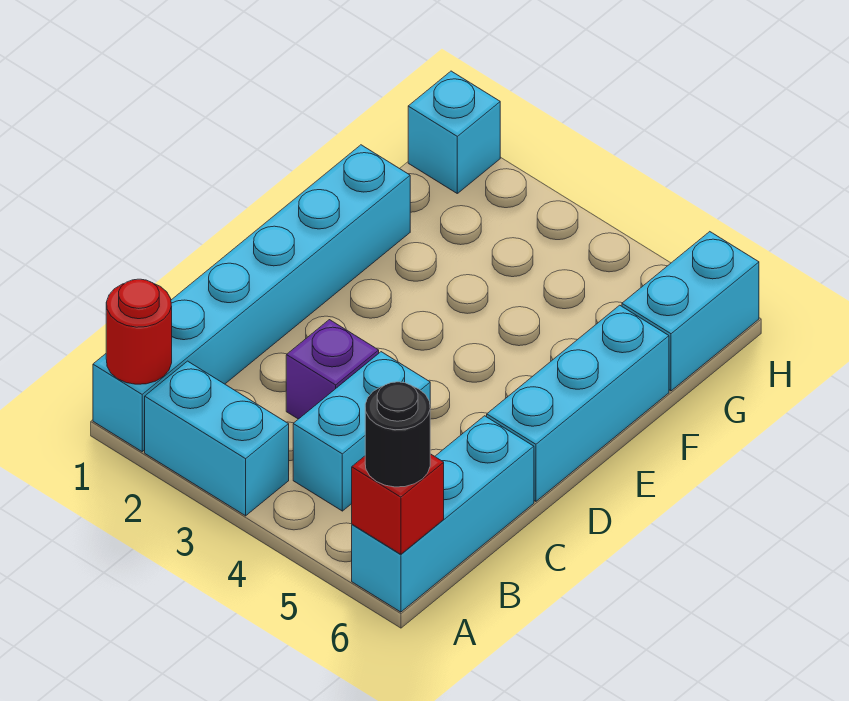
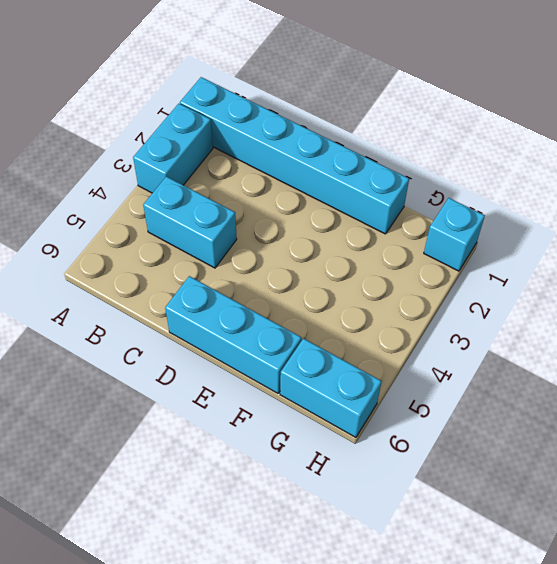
none -> cyan 1x3 brick [352,416,534,612]
none -> purple 1x1 brick [286,320,379,419]

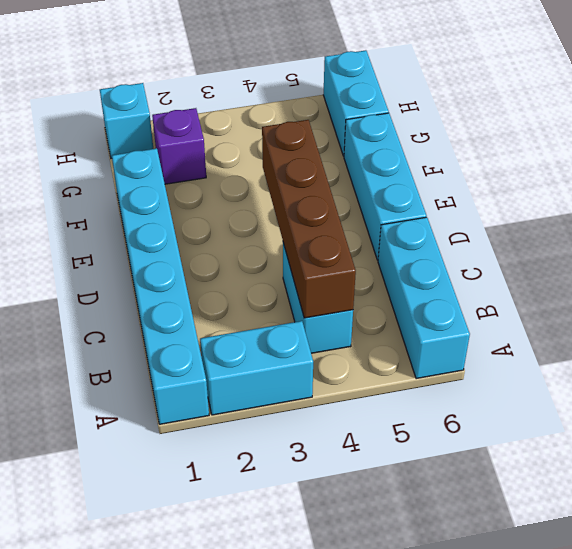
brown 1x4 brick [262,120,356,318] -> none
purple 1x1 brick [152,108,206,184] -> purple 1x1 brick moved to [286,320,379,419]
none -> red 1x1 round brick [106,279,172,384]
none -> red 1x1 brick [352,454,444,554]

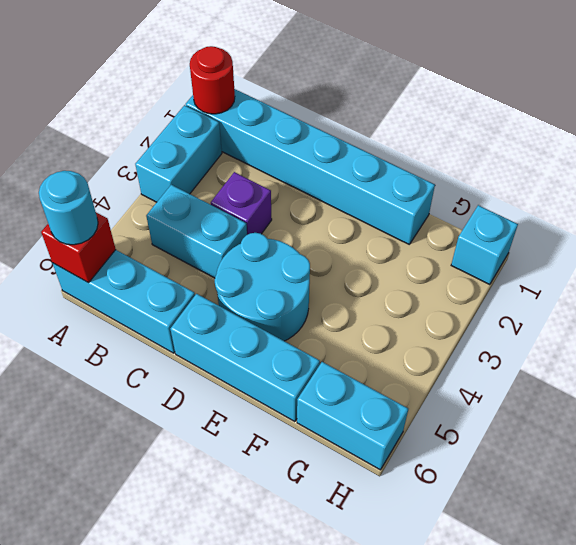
cyan 1x1 round brick [39,171,98,245] -> black 1x1 round brick [365,382,430,487]
cyan 2x2 round brick [215,233,310,341] -> none

